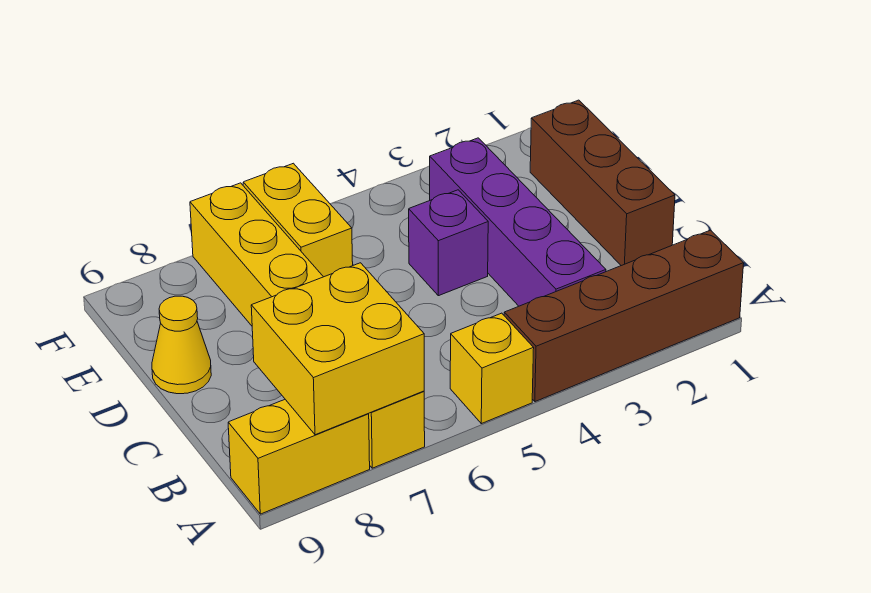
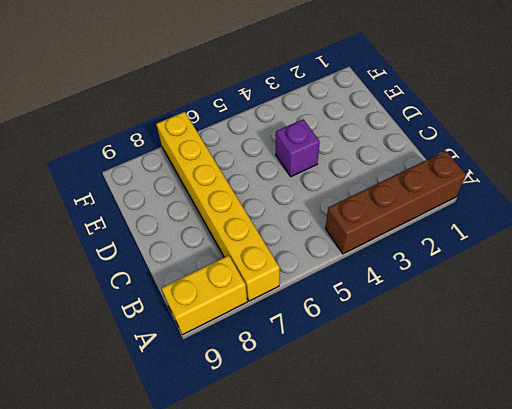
none -> yellow 1x1 brick [450,313,534,424]
none -> purple 1x4 brick [430,138,606,306]

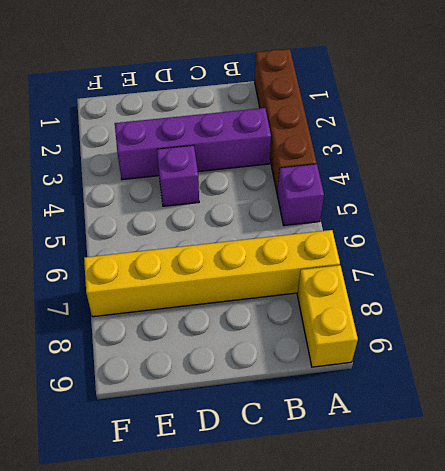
purple 1x1 brick [277,164,324,226] -> yellow 1x1 brick [450,313,534,424]
none -> brown 1x3 brick [530,100,675,266]
none -> yellow 1x1 cone [152,296,211,394]

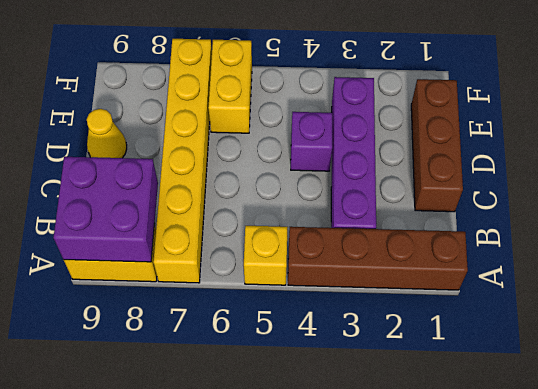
purple 2x2 brick [54,157,158,262] -> yellow 2x2 brick [251,263,424,435]

